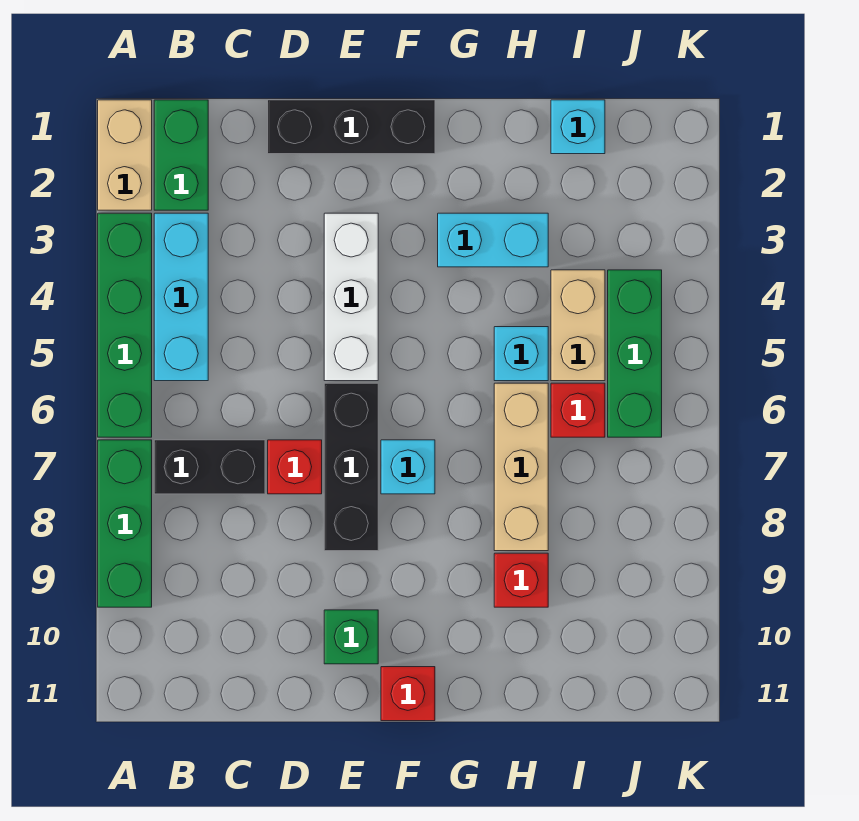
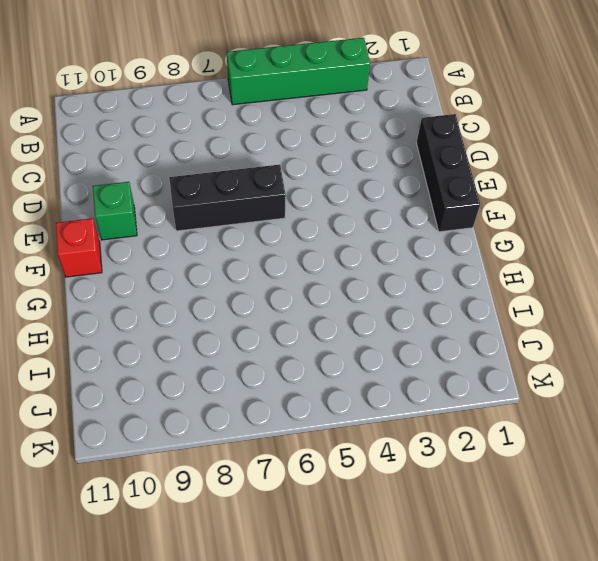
none -> tan 1x2 brick [98,100,152,210]
none -> green 1x3 brick [98,440,152,607]
none -> green 1x2 brick [154,100,208,210]

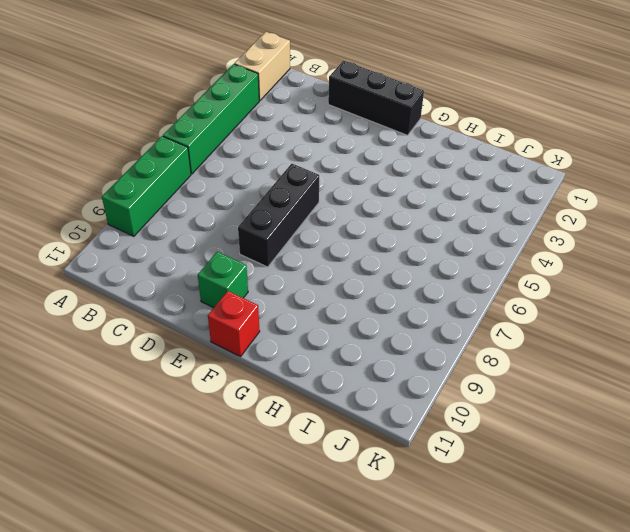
none -> green 1x2 brick [154,100,208,210]
none -> cyan 1x3 brick [154,213,208,381]
none -> black 1x2 brick [154,440,265,494]

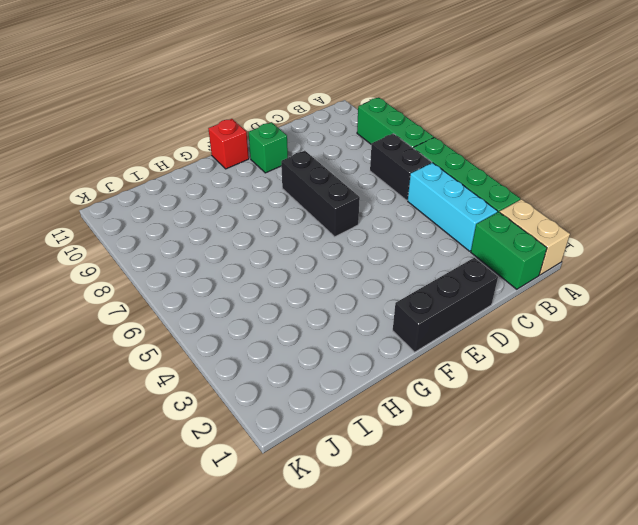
black 1x2 brick [370,134,432,200] -> black 1x2 brick turned to [154,440,265,494]
none -> red 1x1 brick [268,440,322,494]
none -> white 1x3 brick [324,213,378,381]
none -> cyan 1x1 brick [381,440,435,494]

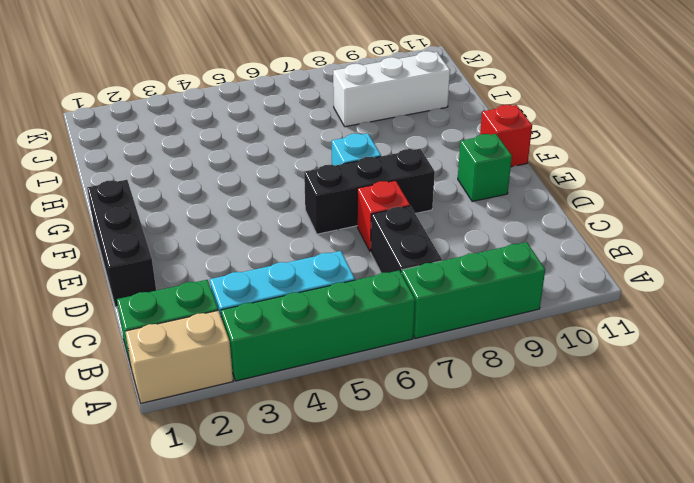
white 1x3 brick [333,51,450,127] -> white 1x3 brick moved to [324,213,378,381]
none -> cyan 1x2 brick [438,213,548,267]
none -> cyan 1x1 brick [494,327,548,381]
none -> tan 1x3 brick [494,383,548,551]

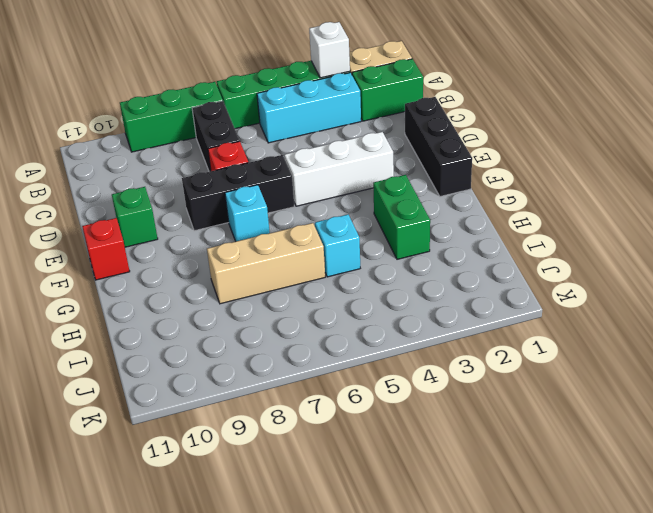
white 1x1 brick [309,22,350,78] -> none
green 1x2 brick [373,175,430,259] -> cyan 1x2 brick [438,213,548,267]
none -> red 1x1 brick [494,553,548,607]
none -> cyan 1x1 brick [551,100,605,154]
none -> tan 1x2 brick [551,270,605,381]

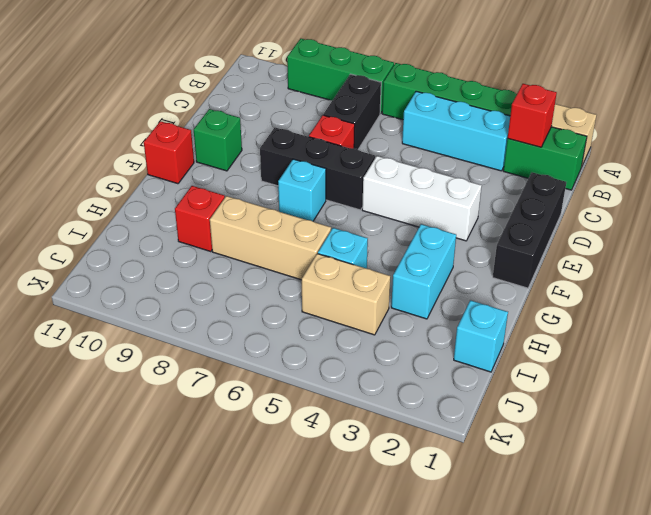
red 1x1 brick [508,84,557,147] -> red 1x1 brick moved to [551,383,605,437]
none -> green 1x3 brick [608,270,662,437]

